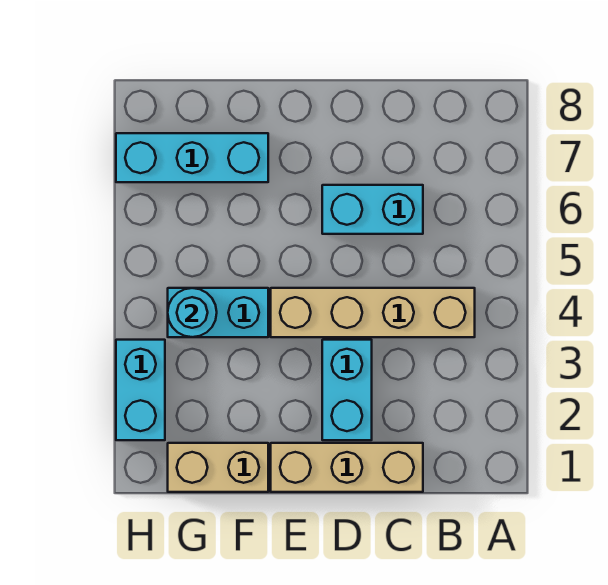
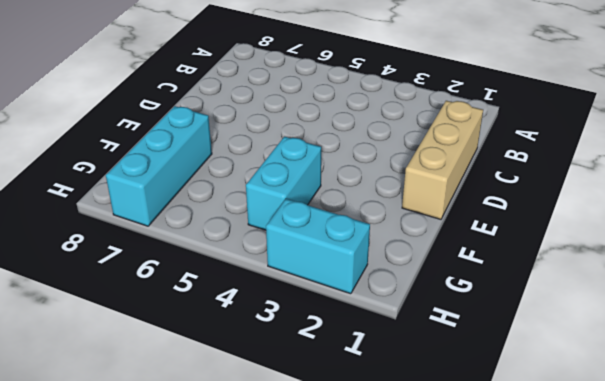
none -> tan 1x4 brick [271,288,475,337]
none -> cyan 1x2 brick [322,185,423,234]

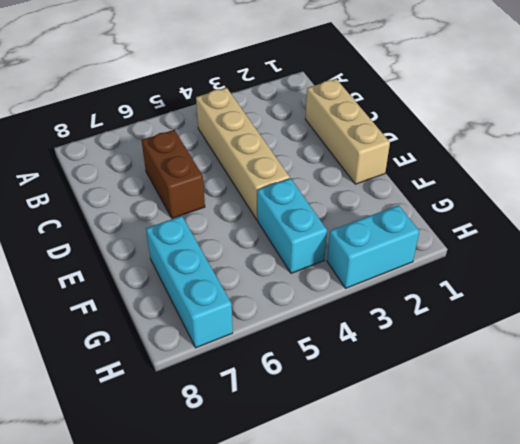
brown 1x2 brick [142,130,205,218] -> cyan 1x2 brick [322,185,423,234]
none -> cyan 1x2 brick [322,340,372,440]
none -> tan 1x2 brick [168,443,268,492]

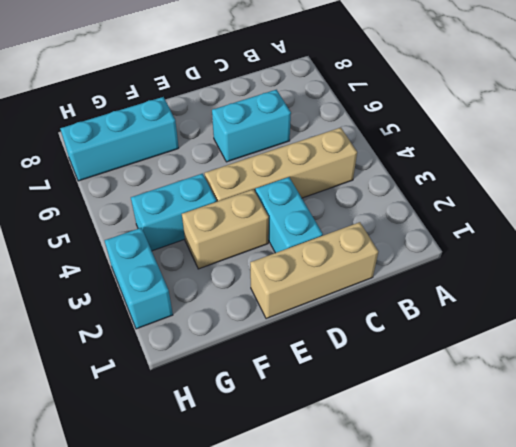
tan 1x2 brick [182,189,269,269] -> tan 1x2 brick moved to [168,443,268,492]
none -> cyan 1x1 round brick [168,288,217,337]

